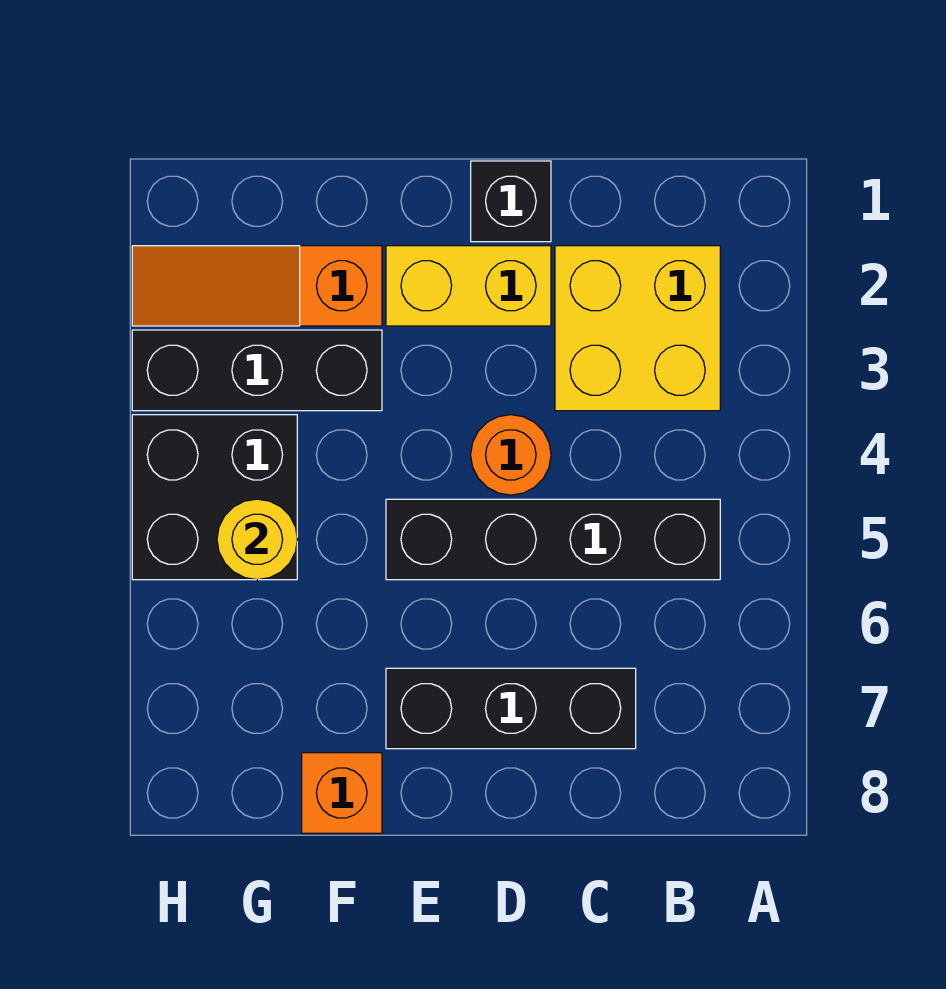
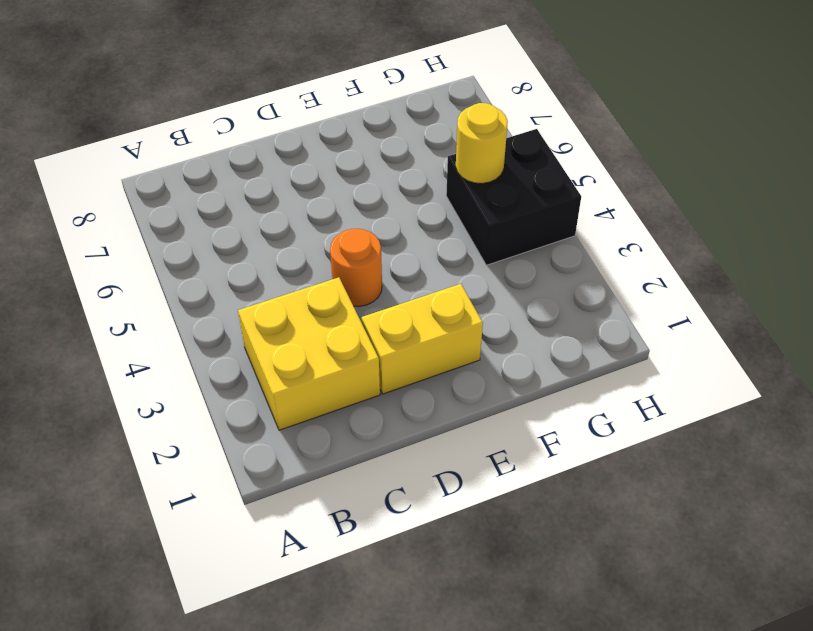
none -> black 1x4 brick [386,499,720,580]
none -> black 1x3 brick [386,668,636,749]

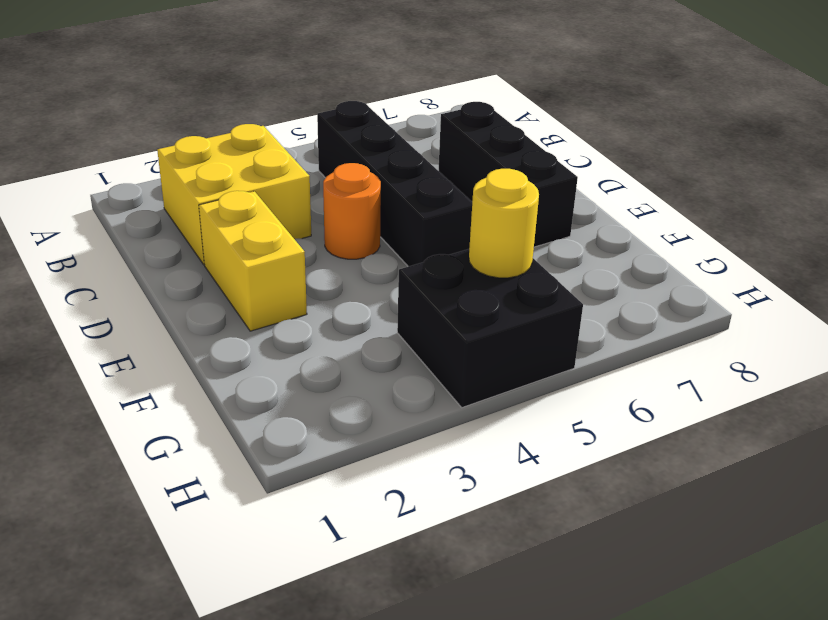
none -> black 1x1 brick [471,161,551,242]
none -> orange 1x3 slope [132,246,382,326]

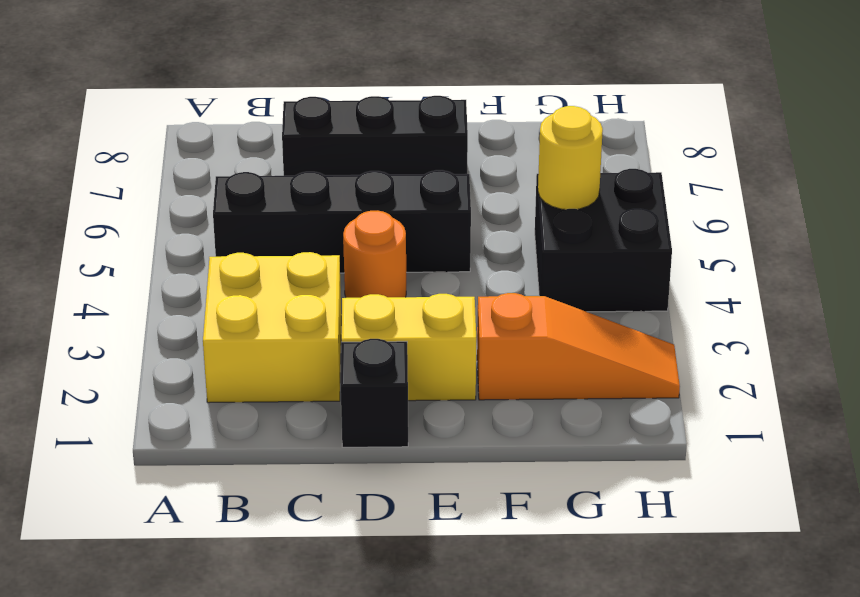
none -> black 1x3 brick [132,330,382,411]
none -> orange 1x1 brick [302,753,382,833]

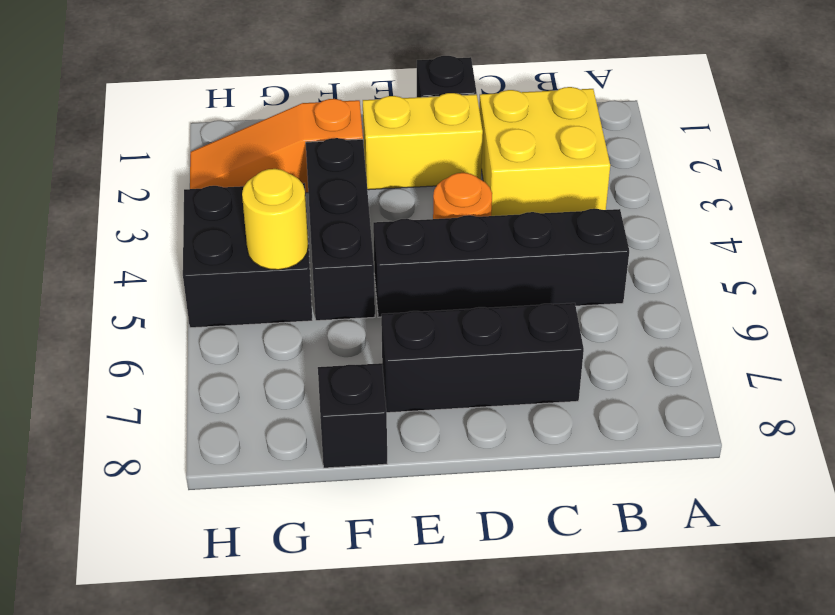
black 1x3 brick [306,138,375,321] -> black 1x3 brick turned to [132,330,382,411]
black 1x1 brick [318,363,387,468] -> orange 1x1 brick [302,753,382,833]

